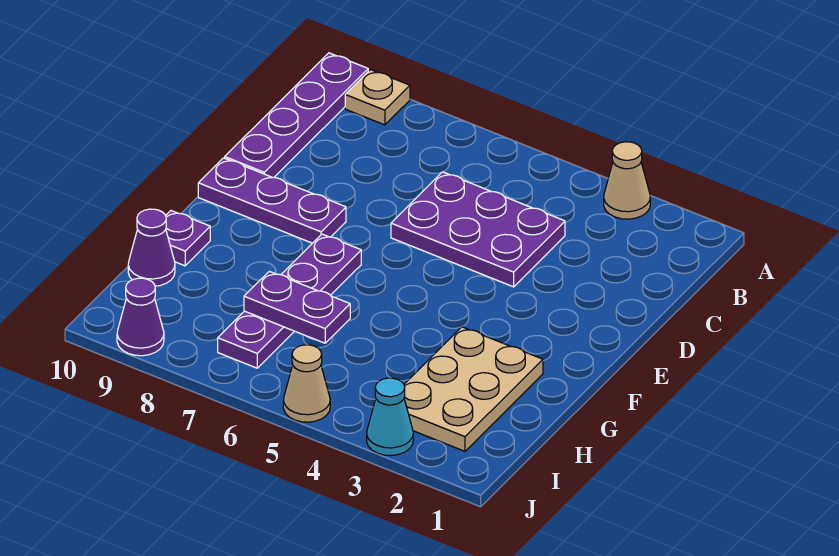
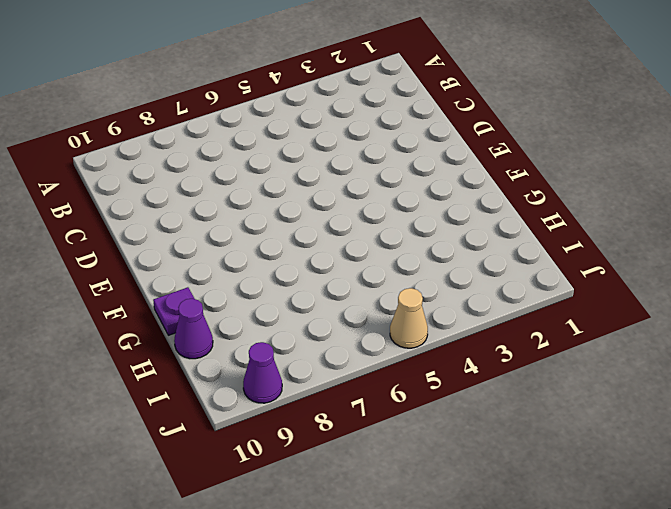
none -> tan 1x1 cone [604,142,650,219]
none -> tan 1x1 plate [345,70,410,125]
none -> purple 1x4 plate [225,53,368,178]

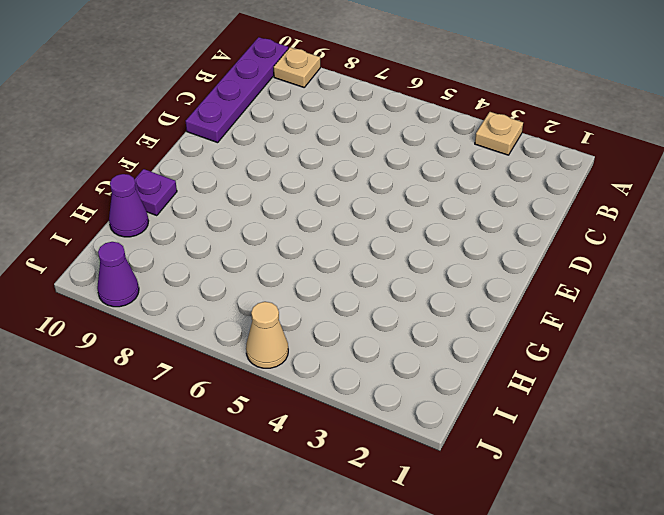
tan 1x1 plate [475,112,523,155] -> tan 1x1 cone [604,142,650,219]
none -> purple 2x3 plate [391,172,565,287]
none -> purple 1x3 plate [198,158,346,243]
none -> purple 1x4 plate [218,234,361,368]

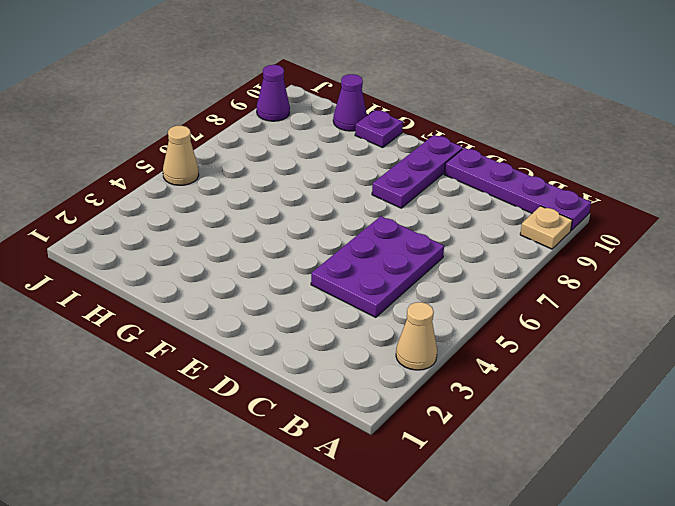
none -> purple 1x4 plate [218,234,361,368]
none -> tan 2x3 plate [404,327,543,451]
none -> cyan 1x1 cone [367,378,413,456]

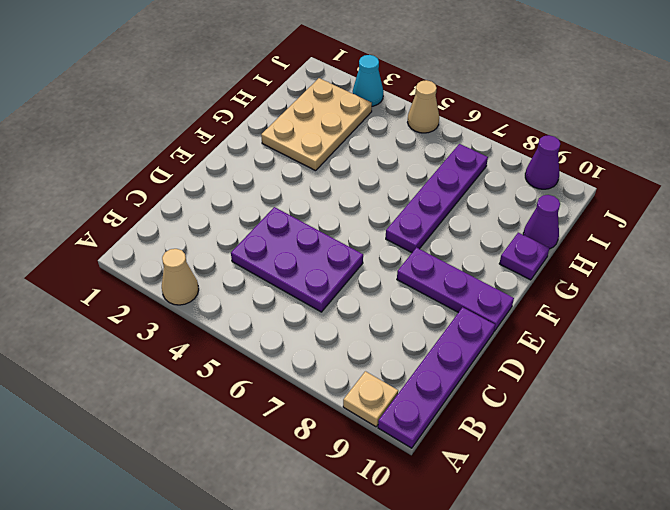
none -> purple 1x2 plate [244,271,350,343]

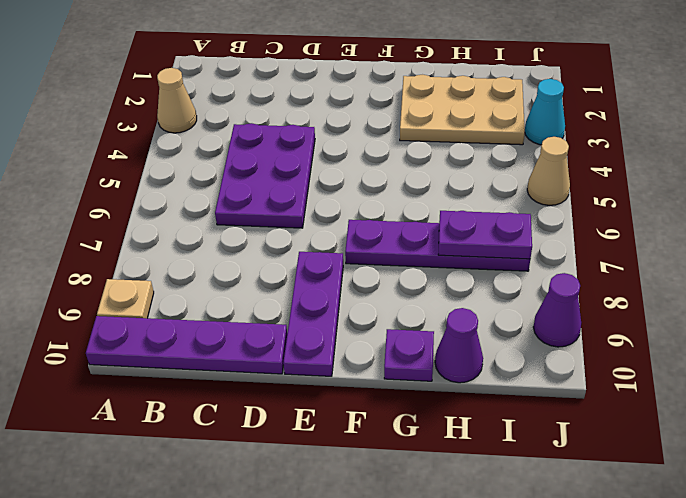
purple 1x2 plate [438,211,532,259] -> purple 1x2 plate turned to [244,271,350,343]

